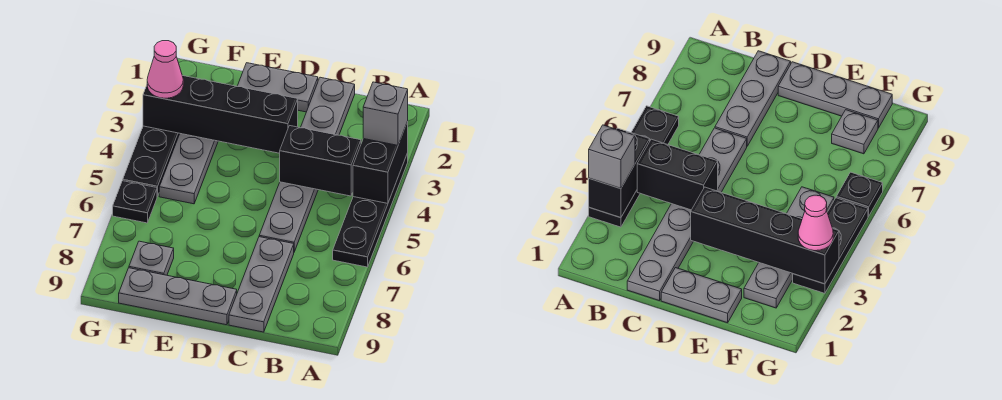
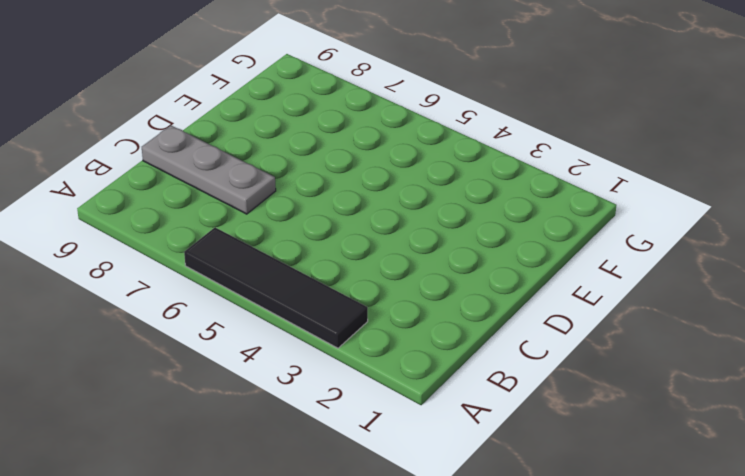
black 1x4 tile [184,227,368,348] -> black 1x4 plate [333,153,408,267]
none -> grey 1x6 plate [259,77,355,252]
none -> grey 1x2 plate [237,63,318,112]
none -> grey 1x3 plate [119,268,237,325]

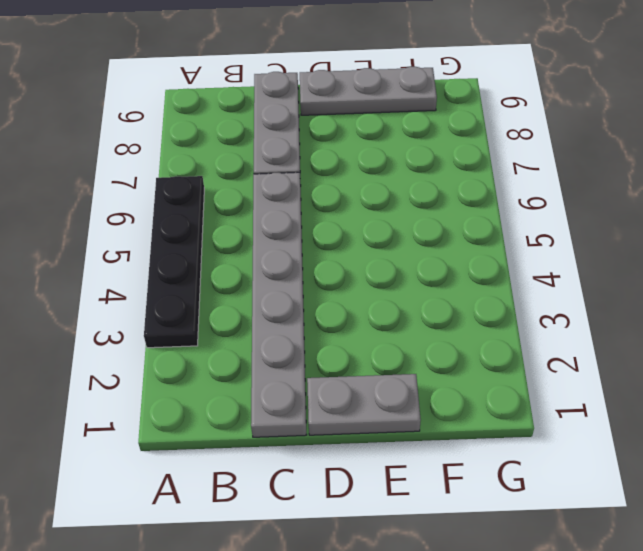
none -> grey 1x4 plate [159,134,218,204]
none -> grey 1x1 plate [129,241,174,275]
none -> black 1x3 plate [123,126,180,196]

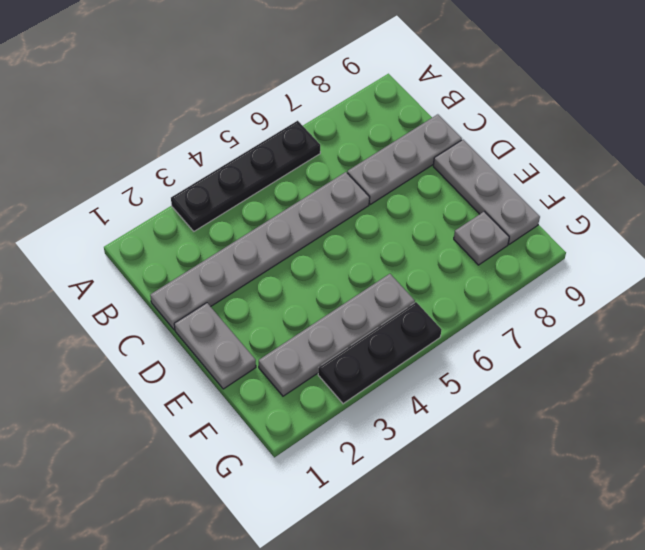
none -> black 1x1 plate [113,181,157,223]
none -> black 1x2 brick [353,122,408,203]
none -> black 1x2 brick [280,126,361,196]

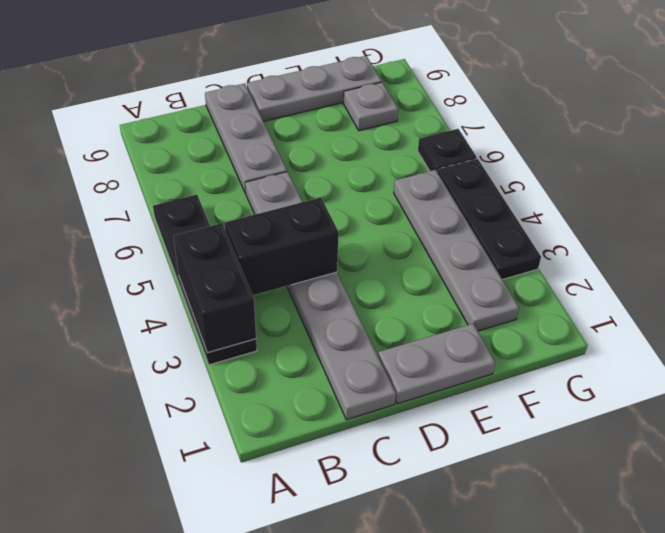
none -> black 1x4 brick [143,75,298,153]
none -> grey 1x1 brick [363,82,408,145]
none -> pink 1x1 cone [147,41,183,98]

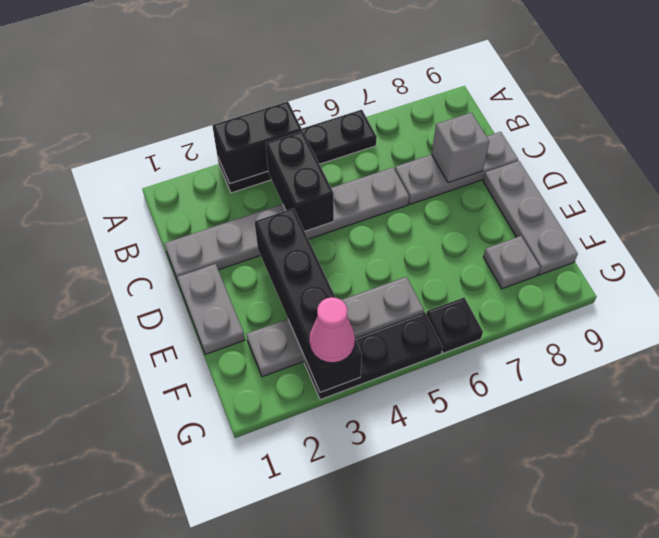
grey 1x1 brick [432,113,489,183] -> grey 1x1 brick moved to [363,82,408,145]

